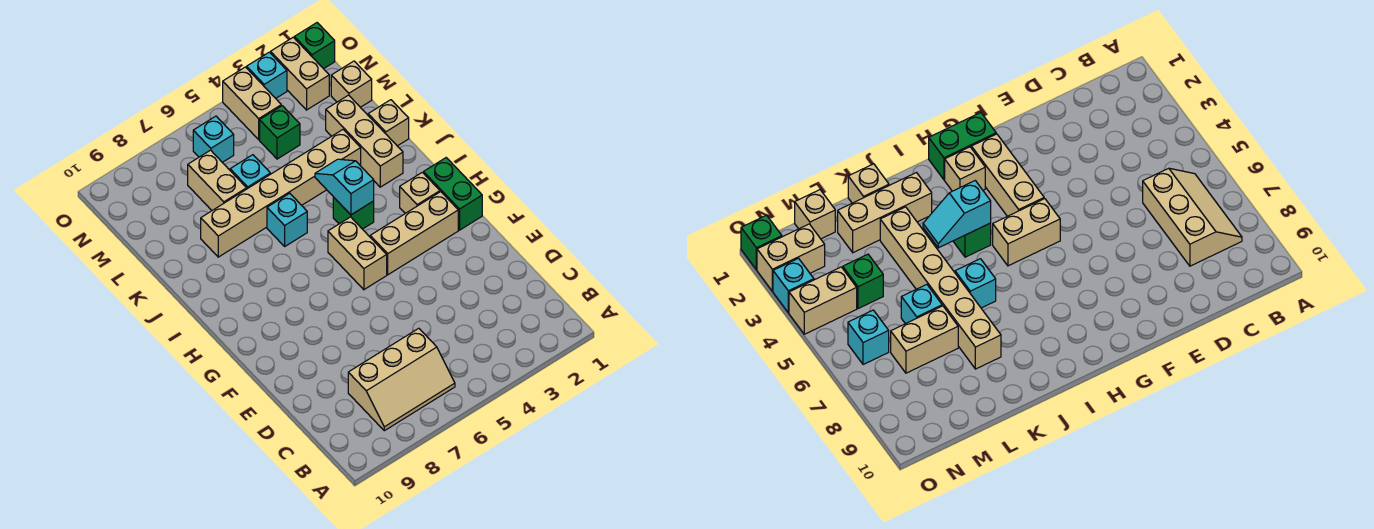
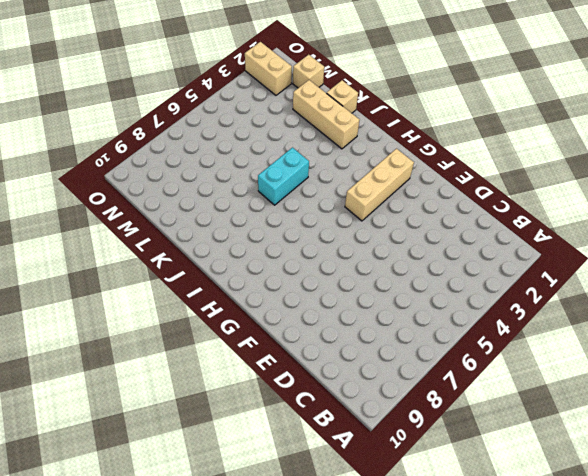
cyan 1x2 brick [258,148,309,205] -> cyan 1x1 brick [267,193,307,246]
none -> tan 2x3 slope [348,328,455,431]
none -> green 1x2 brick [424,158,482,230]
none -> tan 1x2 brick [328,217,387,290]

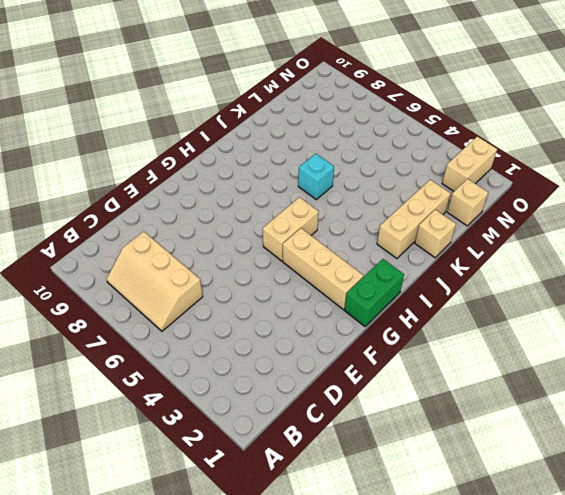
none -> tan 1x1 brick [400,172,440,213]
none -> green 1x1 brick [333,197,374,229]
none -> tan 1x6 brick [201,130,361,257]

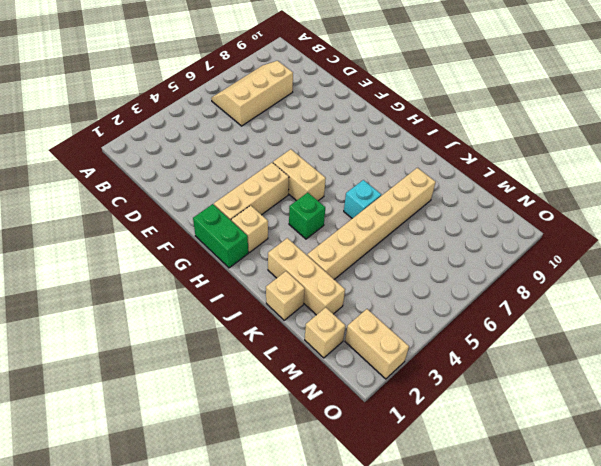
none -> cyan 1x1 brick [230,155,270,189]
none -> tan 1x2 brick [188,150,247,210]
none -> green 1x1 brick [260,106,300,159]

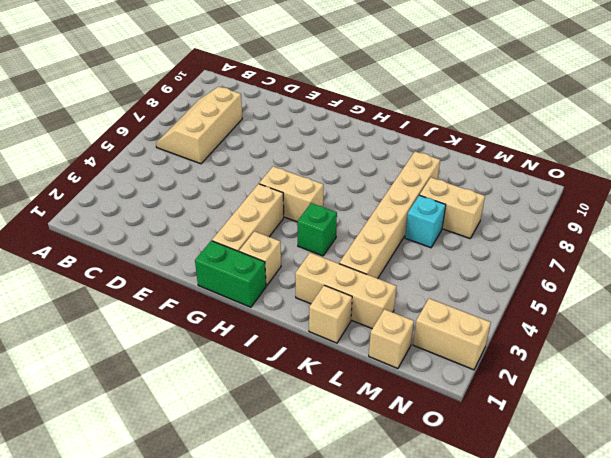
none -> cyan 1x1 brick [267,193,307,246]
none -> green 1x1 brick [260,106,300,159]
none -> tan 1x2 brick [223,67,281,140]

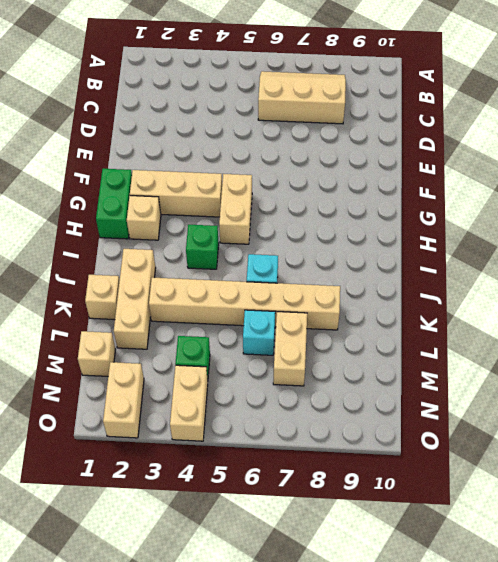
none -> cyan 1x1 brick [193,116,234,162]
none -> green 1x1 brick [294,23,335,69]
none -> cyan 1x1 brick [247,52,287,98]

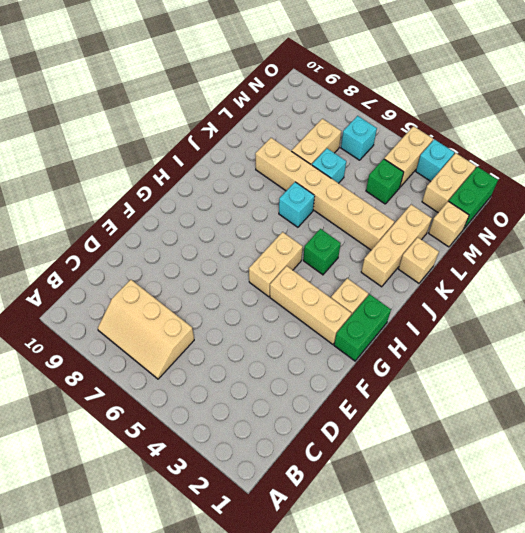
green 1x2 brick [449,167,498,228] -> green 1x1 brick [294,23,335,69]
none -> cyan 1x2 slope [315,159,374,215]

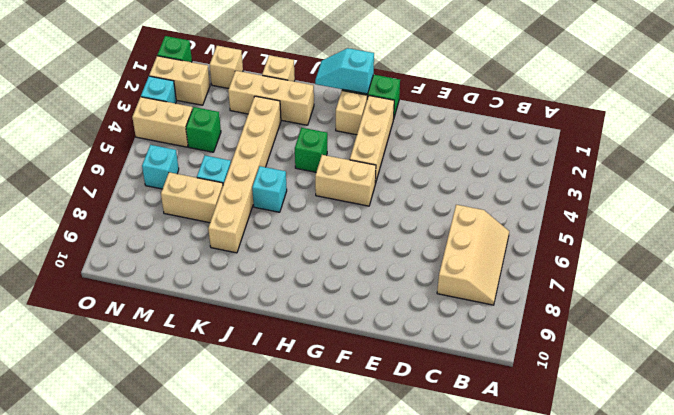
cyan 1x2 slope [315,48,374,94] -> cyan 1x2 slope moved to [315,159,374,215]

